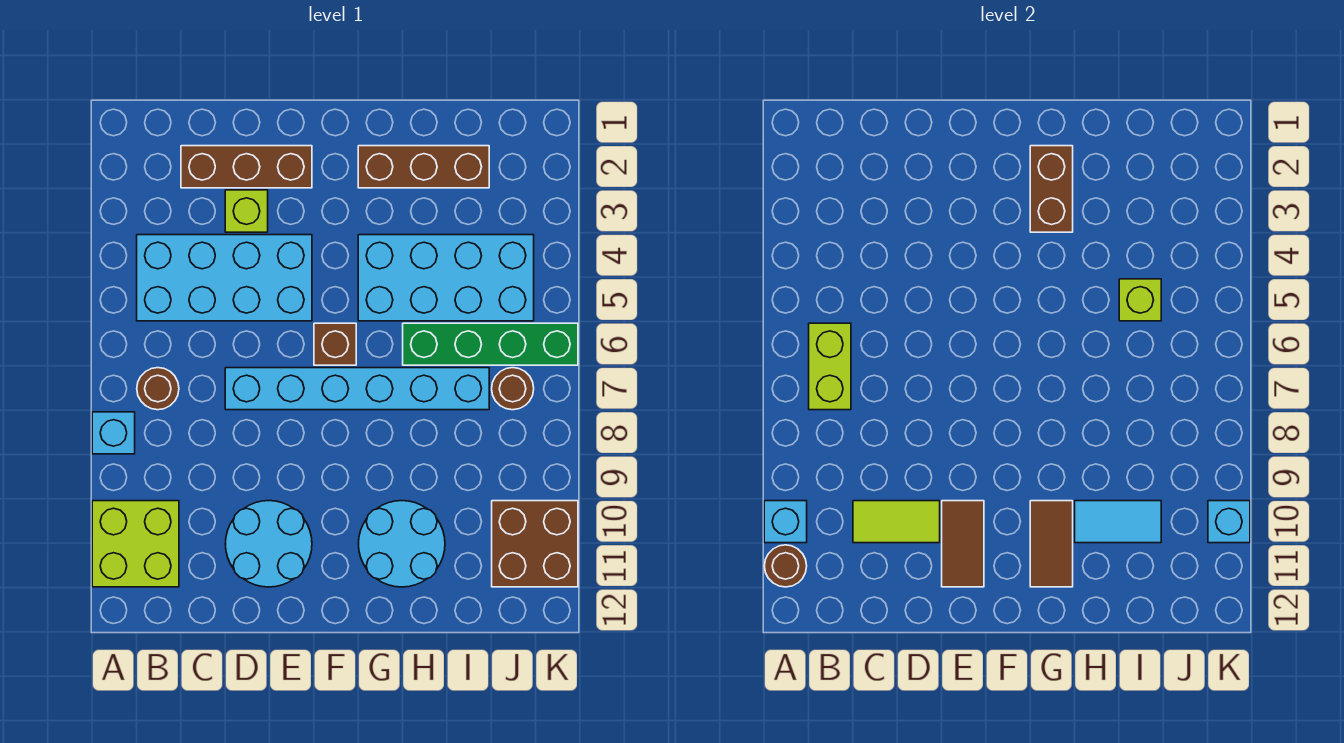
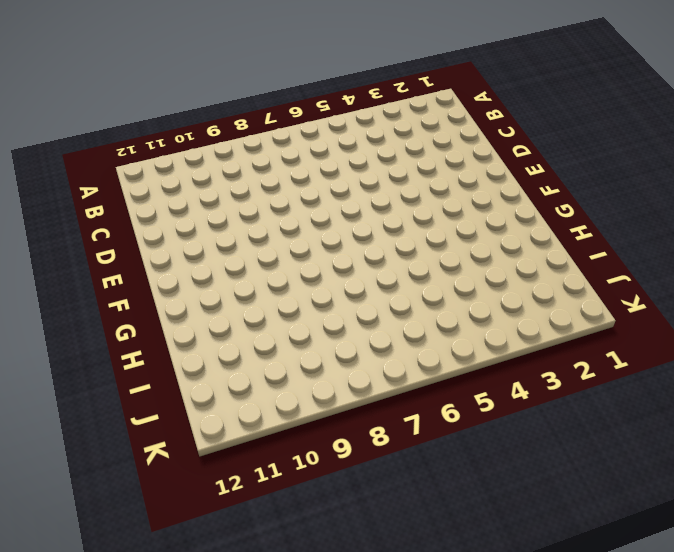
none -> cyan 1x1 brick [92,412,135,454]
none -> lime 2x2 brick [92,501,179,587]
none -> cyan 2x4 brick [137,235,312,321]

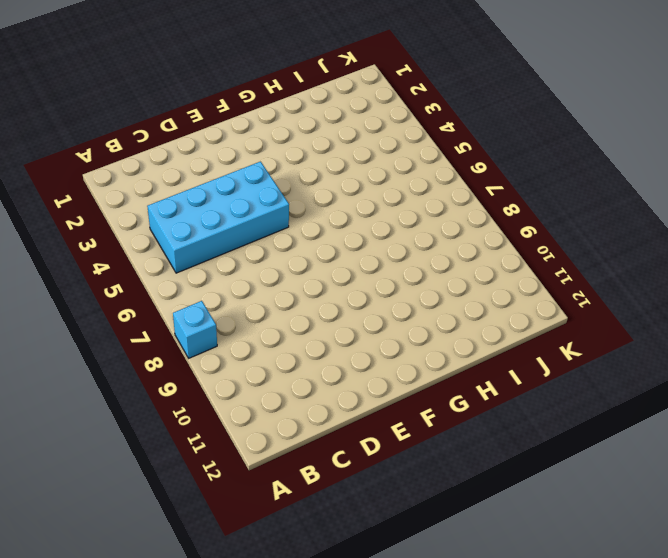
none -> lime 2x2 brick [92,501,179,587]
none -> brown 1x1 round brick [137,368,179,410]
none -> brown 1x3 brick [181,146,312,188]

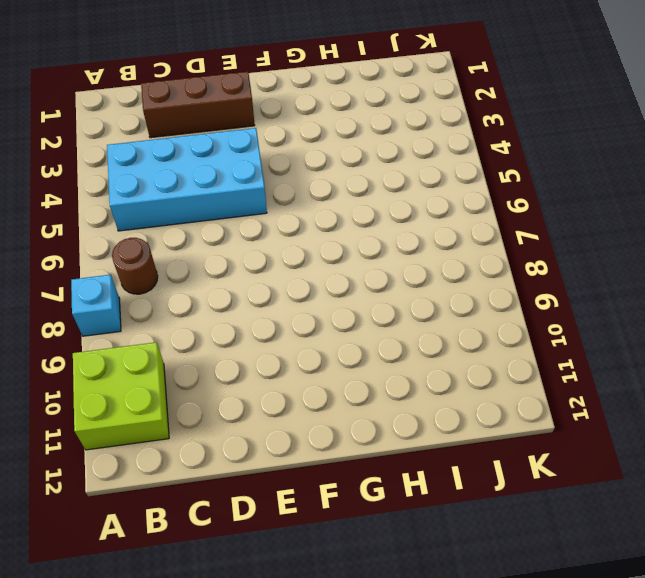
none -> lime 1x1 brick [225,190,268,232]
none -> cyan 1x6 brick [225,368,489,410]
none -> cyan 2x2 round brick [225,501,312,587]

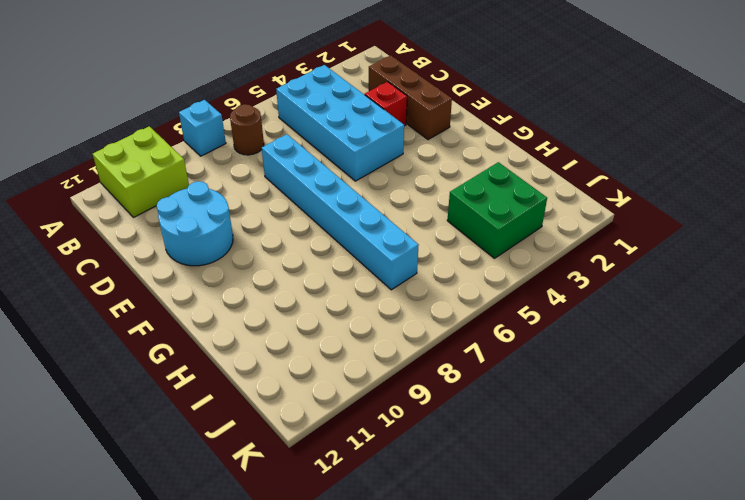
red 1x1 brick [365,82,407,126] -> lime 1x1 brick [225,190,268,232]
green 2x2 brick [447,162,547,258] -> cyan 2x4 brick [358,235,534,321]
none -> brown 1x1 brick [314,323,356,365]
none -> brown 1x3 brick [358,146,489,188]
none -> cyan 2x2 round brick [359,501,445,587]

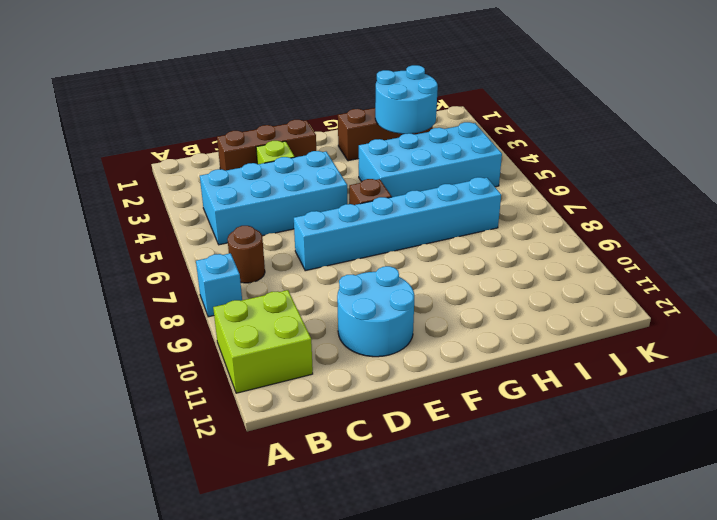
cyan 2x2 round brick [375,65,438,134] -> cyan 2x2 round brick moved to [359,501,445,587]
none -> green 1x4 brick [403,323,578,365]
none -> brown 1x1 round brick [492,368,534,410]
none -> brown 2x2 brick [492,501,578,587]

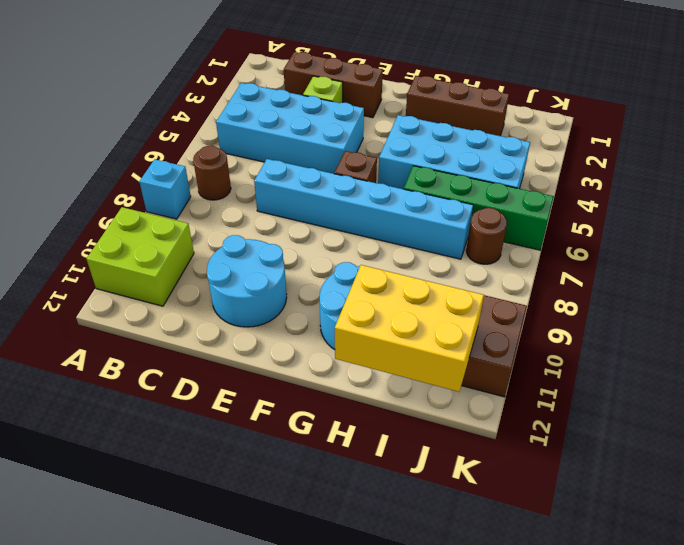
yellow 2x3 brick [335,265,484,392] -> none
none -> cyan 1x1 brick [764,501,807,543]
none -> brown 1x1 round brick [765,545,807,587]
none -> lime 1x2 brick [809,323,851,410]

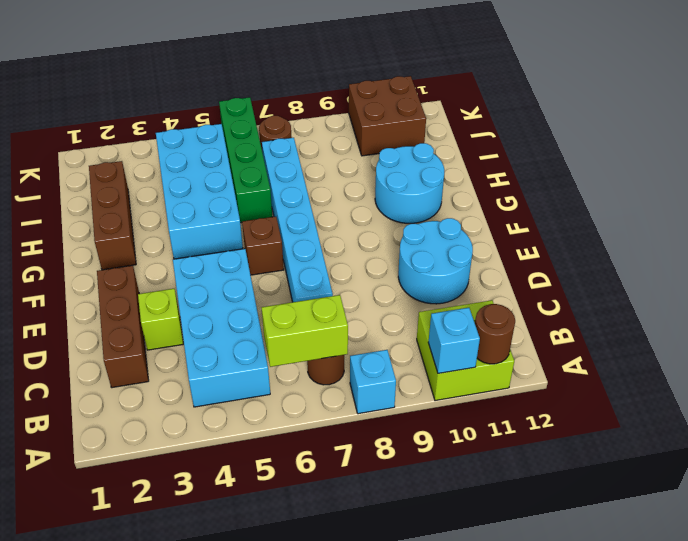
none -> lime 1x2 tile [853,501,940,543]
none -> brown 1x2 tile [942,501,984,587]
none -> brown 1x2 brick [1030,146,1073,232]

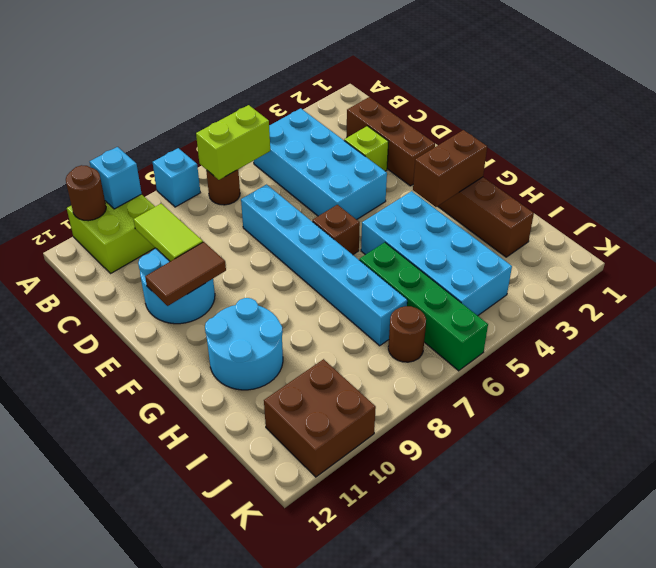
none -> brown 1x2 tile [1030,501,1073,587]
none -> cyan 1x2 tile [1075,501,1161,543]
none -> lime 1x1 brick [1119,279,1161,321]

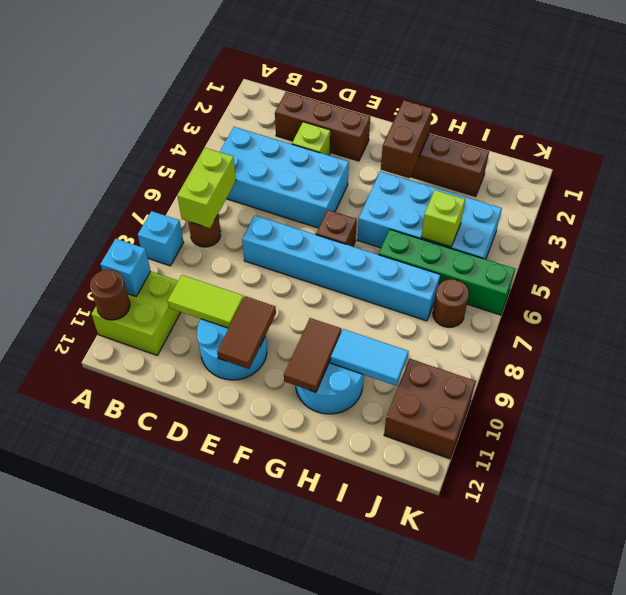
none -> cyan 1x1 brick [1208,501,1250,543]

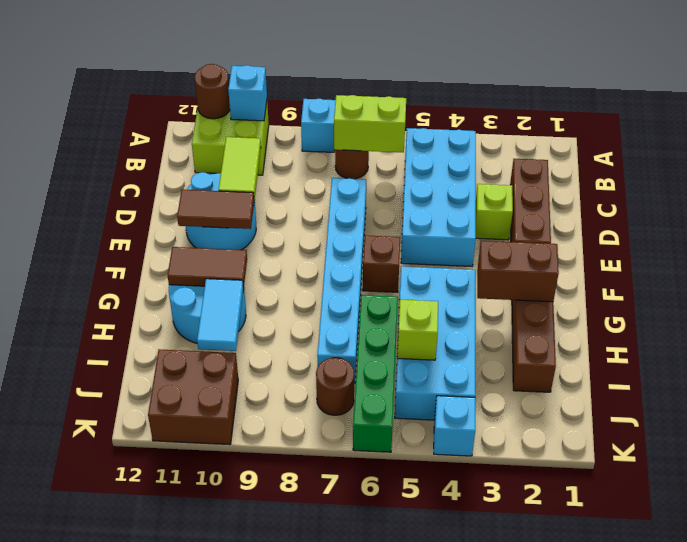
cyan 1x1 brick [434,396,475,456] -> cyan 1x1 brick moved to [1208,501,1250,543]

